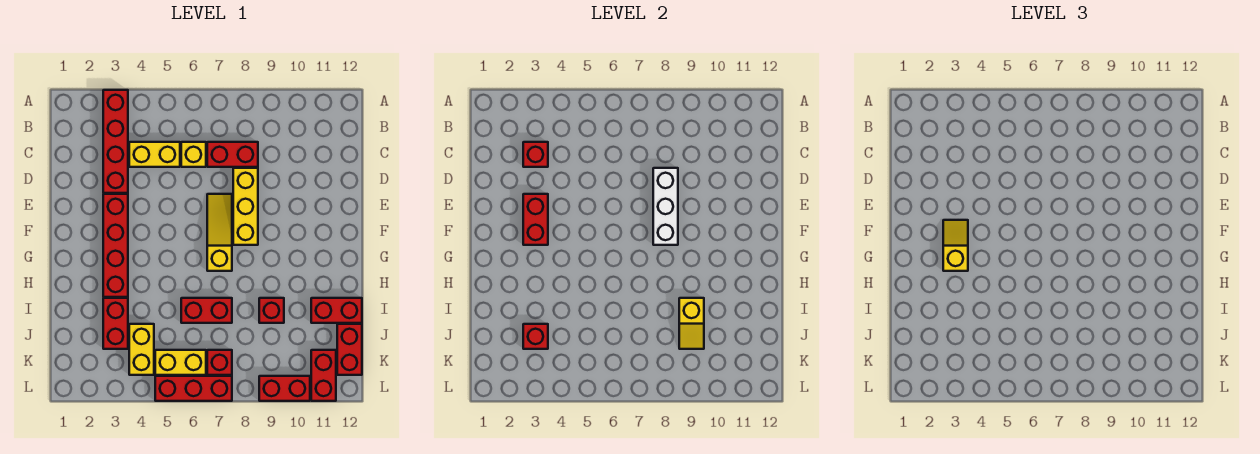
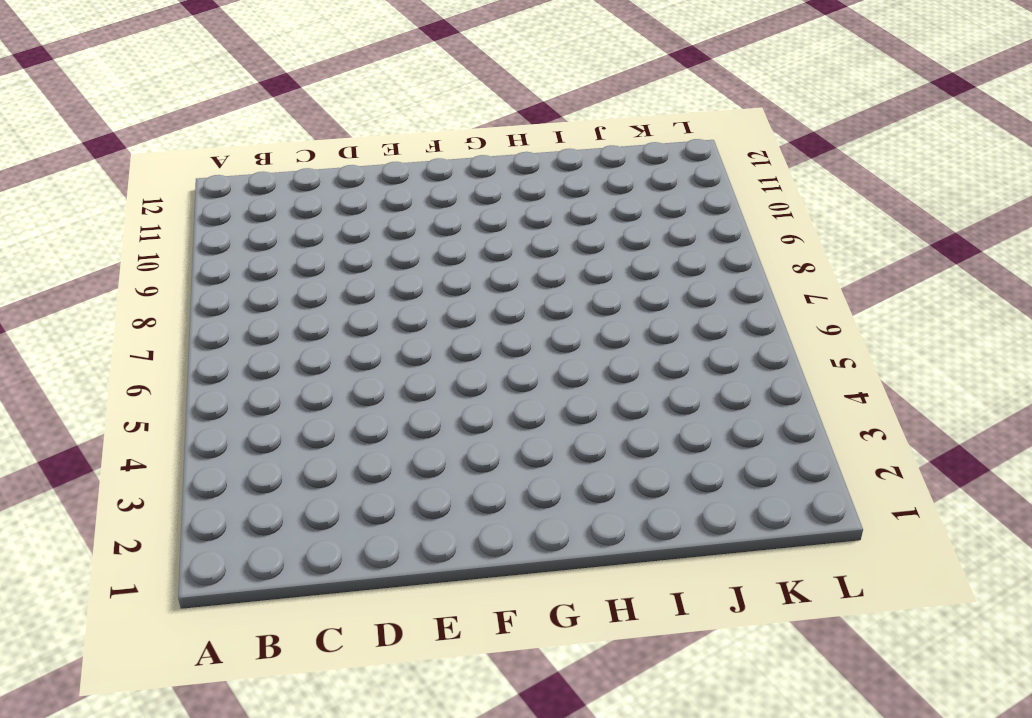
none -> red 1x4 brick [103,90,128,193]
none -> yellow 1x2 brick [129,142,180,167]
none -> yellow 1x1 brick [181,142,206,167]

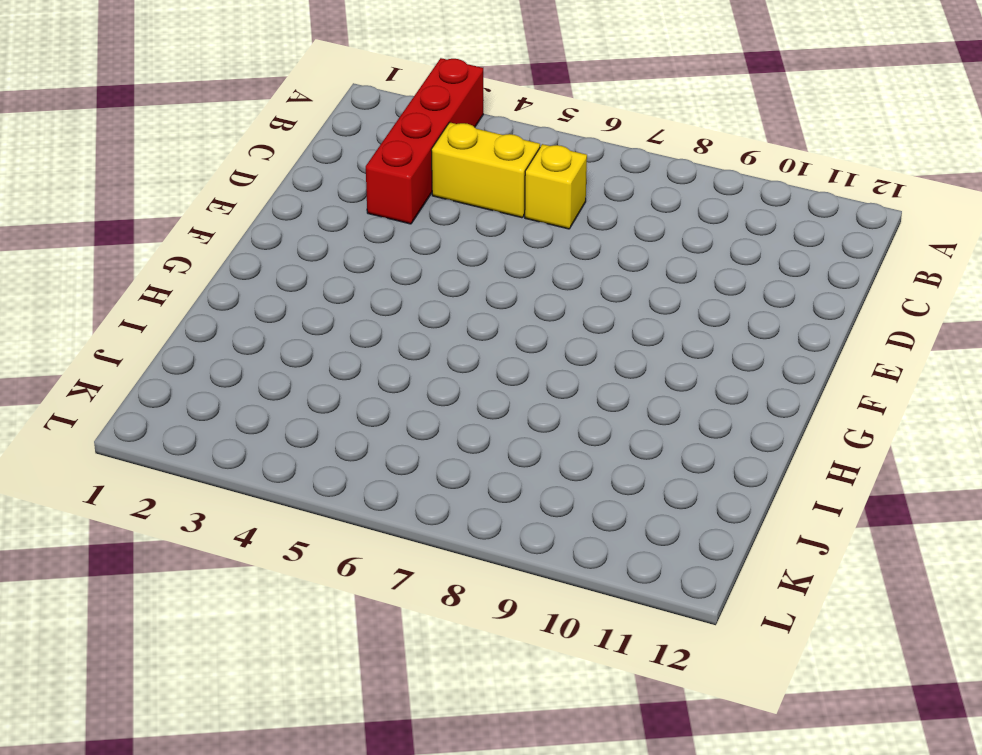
none -> red 1x2 brick [207,142,258,167]
none -> yellow 1x3 brick [233,168,258,245]
none -> red 1x4 brick [103,194,128,297]

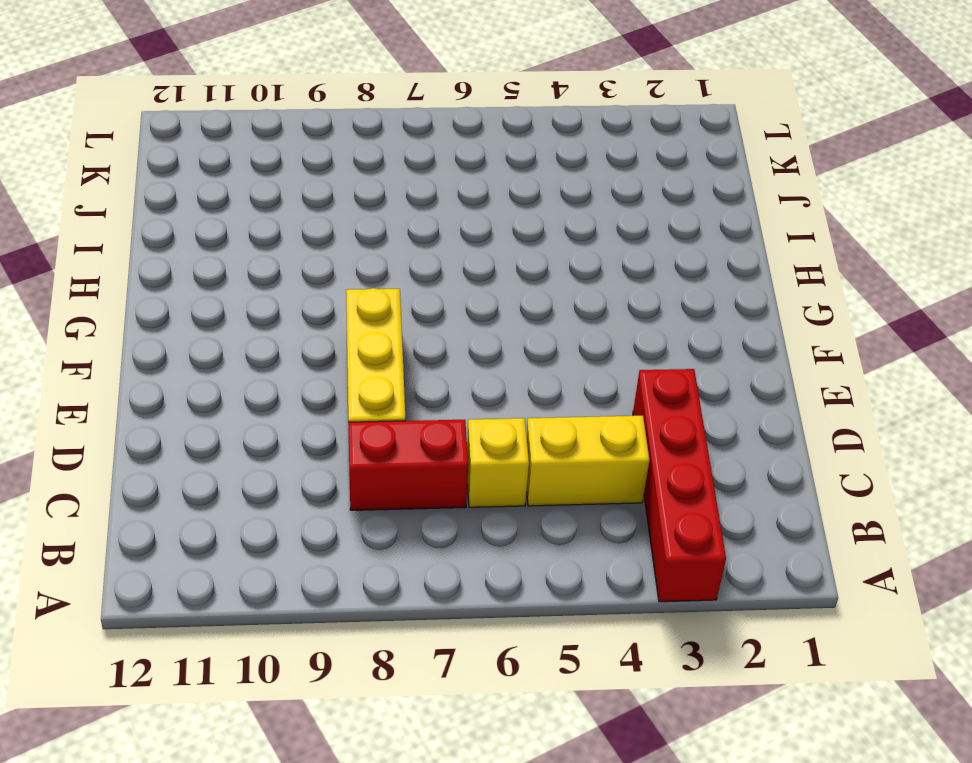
none -> red 1x4 brick [103,194,128,297]
none -> yellow 1x3 slope [207,194,232,271]
none -> red 1x2 brick [103,298,128,349]

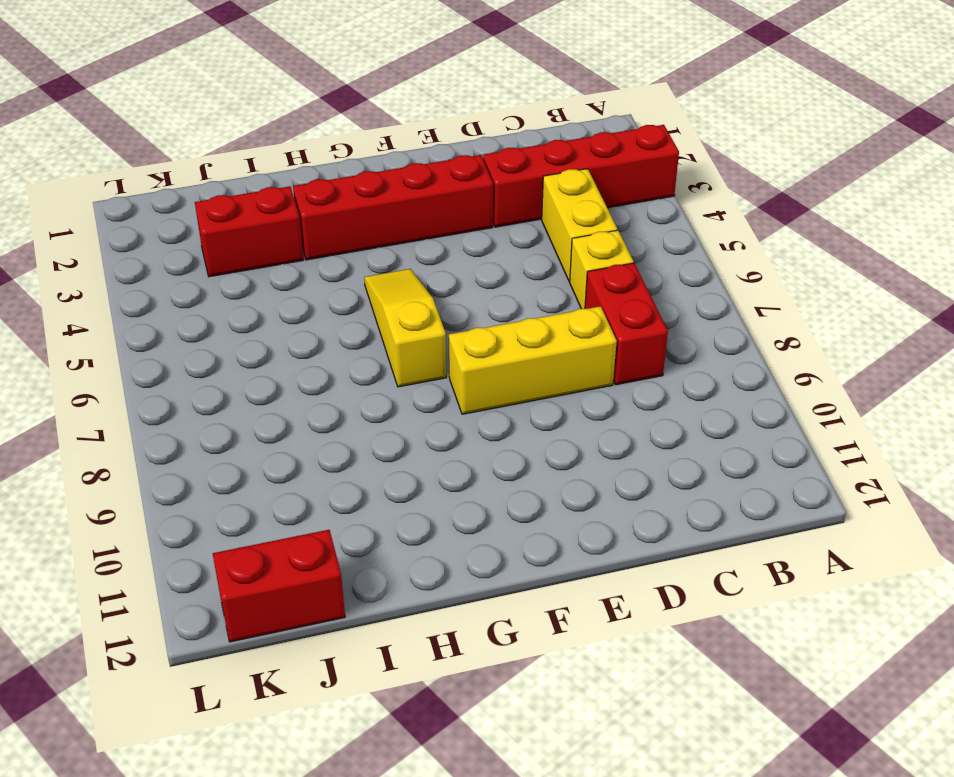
yellow 1x3 slope [364,269,446,387] -> yellow 1x3 slope turned to [207,194,232,271]
none -> red 1x2 brick [181,298,232,323]
none -> red 1x1 brick [259,298,284,323]
none -> red 1x2 brick [311,298,362,323]

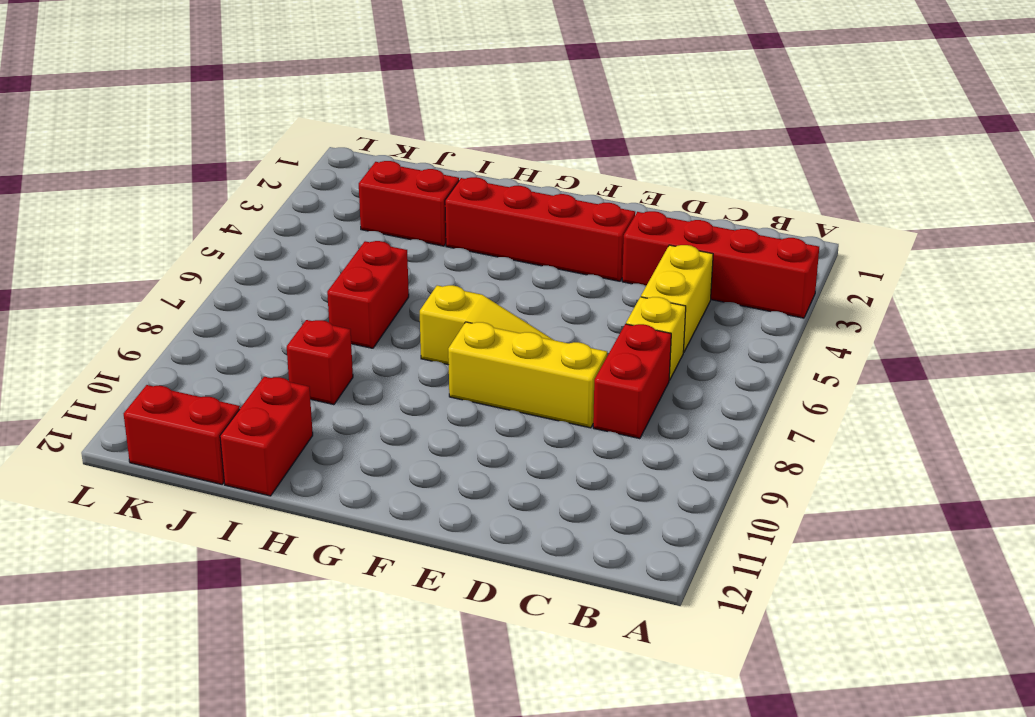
none -> yellow 1x2 brick [129,324,154,375]
none -> yellow 1x2 brick [155,350,206,375]
none -> red 1x1 brick [207,350,232,375]

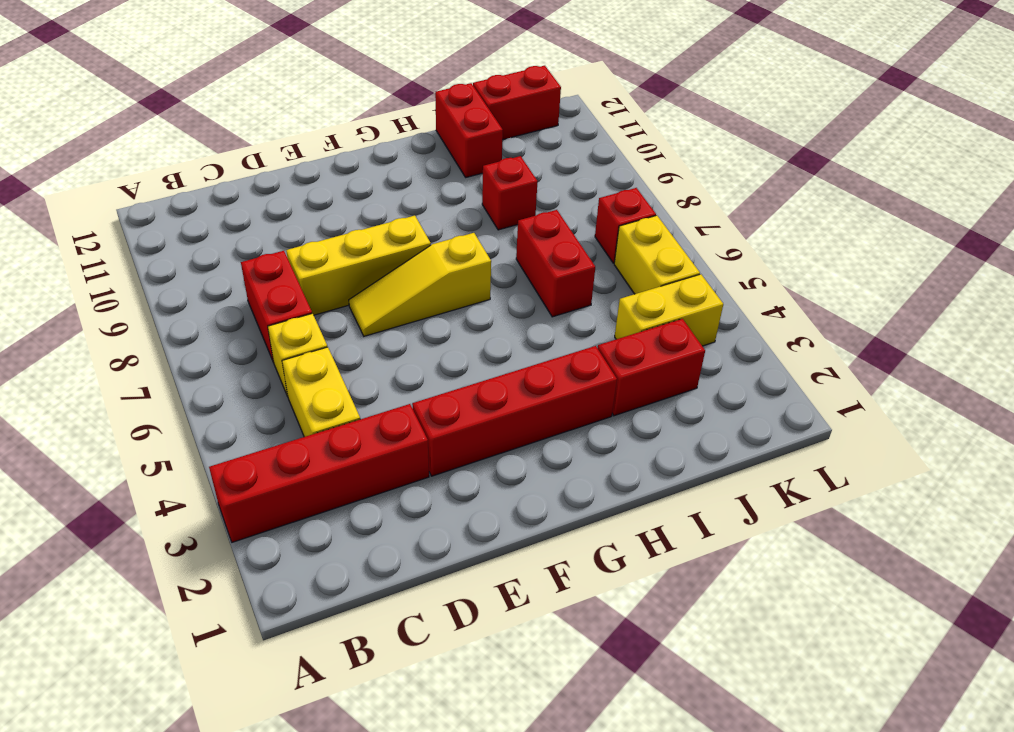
none -> red 1x2 brick [311,350,336,401]
none -> red 1x3 brick [155,376,232,401]
none -> red 1x2 brick [259,376,310,401]

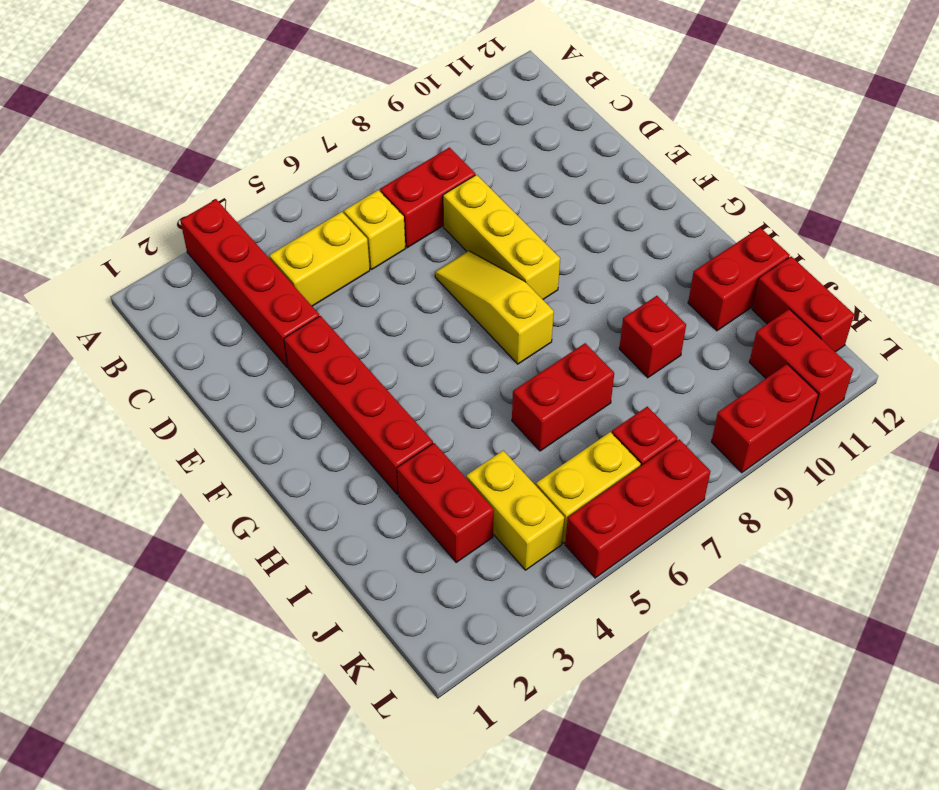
none -> red 1x1 brick [523,142,548,167]
none -> white 1x3 brick [653,168,678,245]
none -> red 1x2 brick [523,194,548,245]

